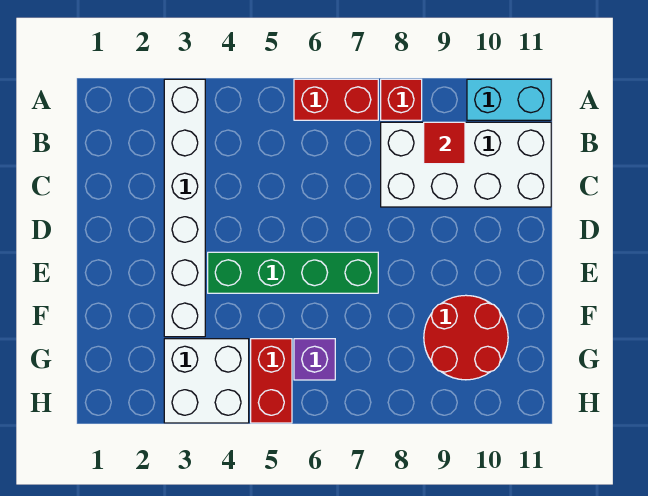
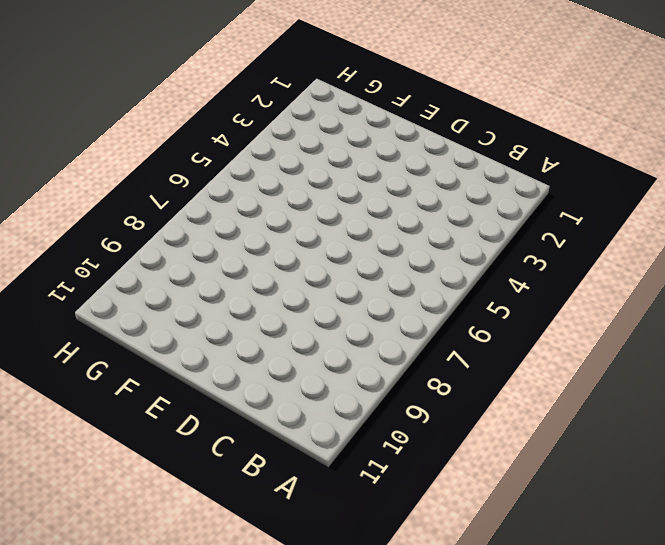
none -> white 1x6 brick [164,79,205,337]
none -> red 1x2 brick [294,79,378,120]

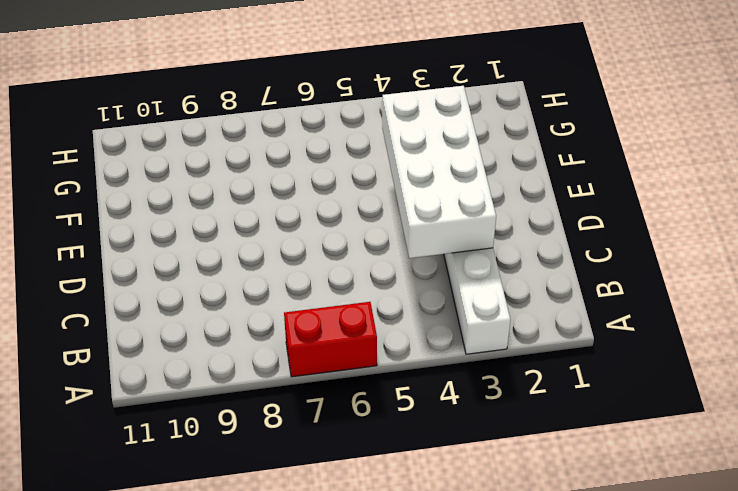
white 2x4 brick [382,86,496,258] -> white 2x4 brick turned to [381,122,551,207]
none -> red 1x1 brick [381,79,422,120]
none -> cyan 1x2 brick [467,79,551,120]

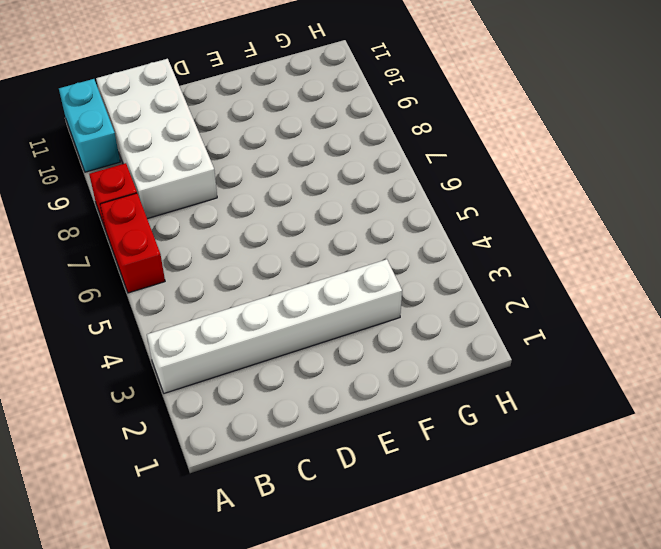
none -> green 1x4 brick [208,252,378,293]
none -> red 2x2 round brick [424,295,508,380]

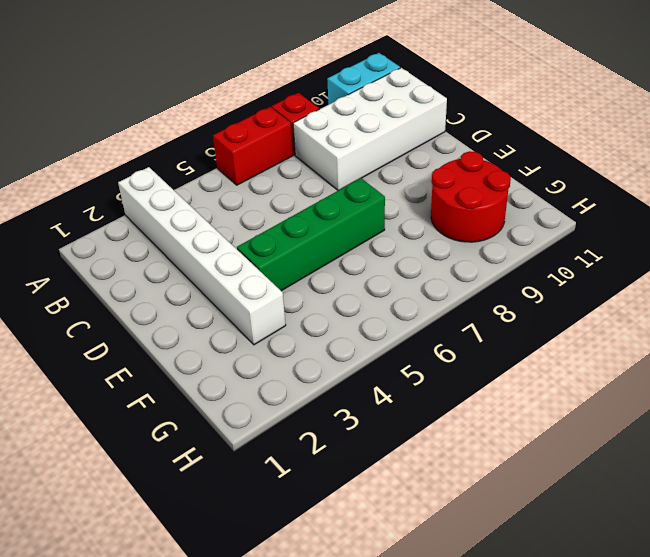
none -> white 2x2 brick [164,339,249,423]
none -> red 1x2 brick [251,339,292,423]

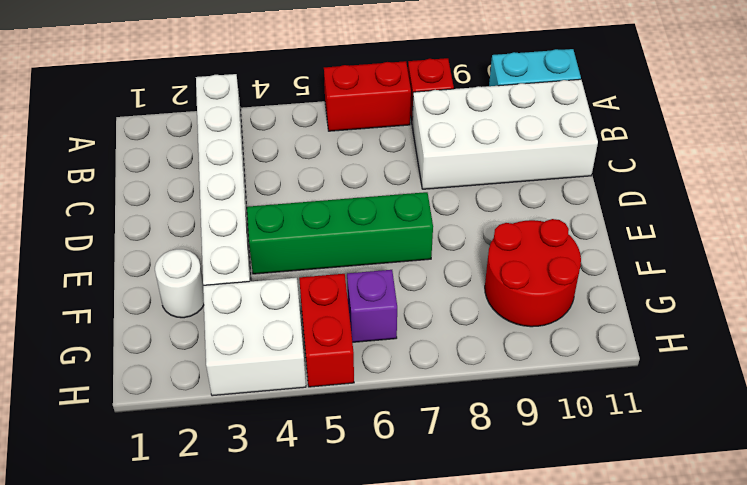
white 1x1 round brick [155,249,204,318] -> none
none -> red 1x1 tile [424,122,465,164]

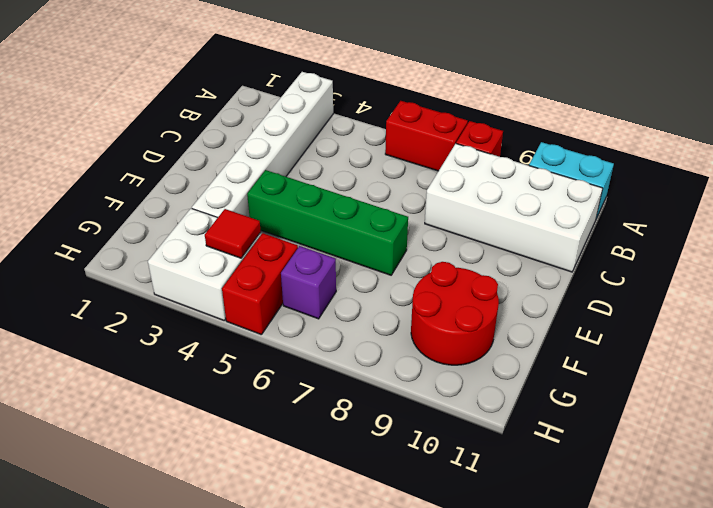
red 1x1 tile [205,209,261,258] -> red 1x1 tile moved to [424,122,465,164]

